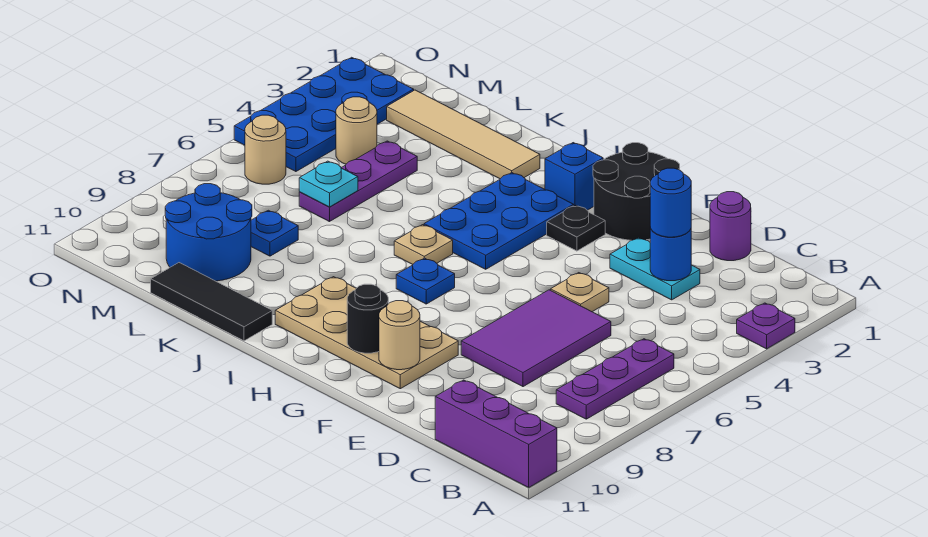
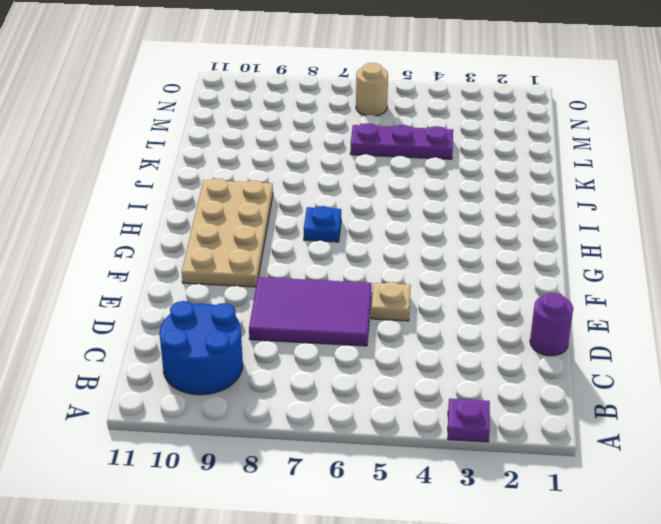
blue 2x2 round brick [159,301,243,395] -> blue 2x2 round brick moved to [165,184,252,281]
none -> purple 1x3 brick [435,380,557,487]
none -> purple 1x3 plate [556,339,674,419]
none -> cyan 1x2 plate [610,238,700,300]

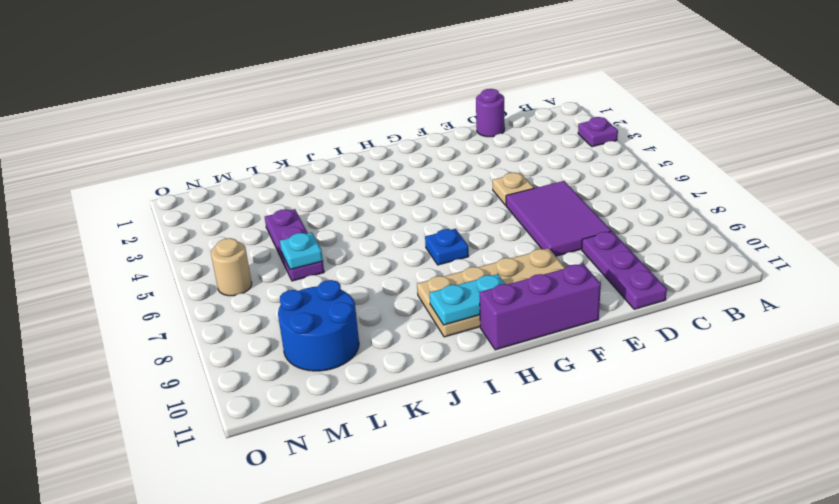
purple 1x3 plate [582,231,667,309] -> purple 1x3 plate moved to [556,339,674,419]
purple 1x3 brick [480,264,601,350] -> purple 1x3 brick moved to [435,380,557,487]
cyan 1x2 plate [430,274,505,325] -> cyan 1x2 plate moved to [610,238,700,300]
none -> black 2x2 round brick [593,143,680,240]
none -> black 1x1 plate [547,205,605,251]
none -> blue 1x1 brick [545,143,603,210]

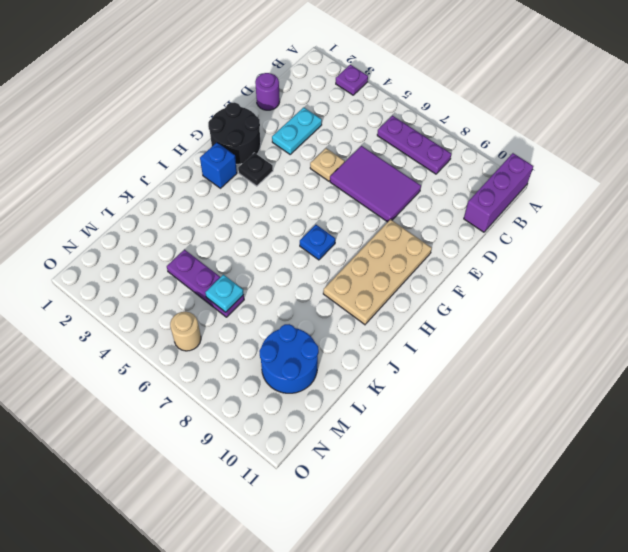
none -> blue 2x3 plate [424,173,574,269]
none -> tan 1x1 plate [394,225,453,264]
none -> tan 1x4 tile [387,90,540,179]

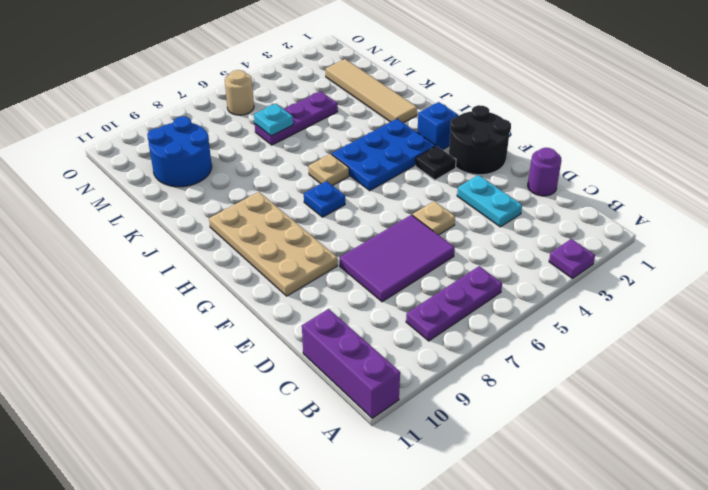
none -> black 1x3 tile [151,263,272,341]
none -> blue 1x1 plate [251,210,298,256]
none -> tan 1x1 round brick [336,97,377,164]

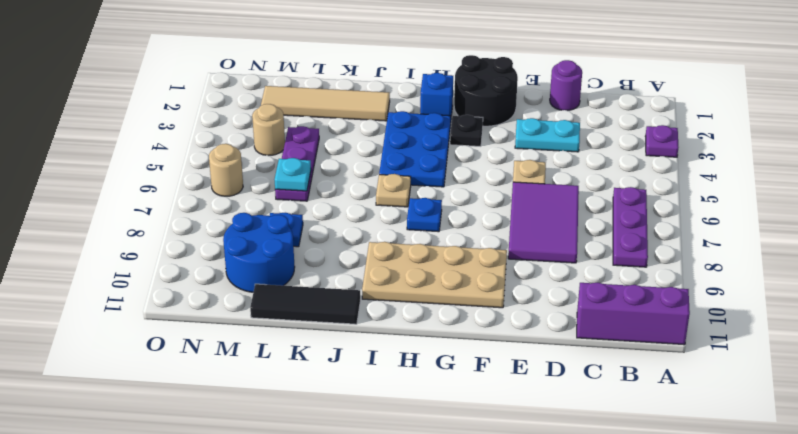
none -> blue 2x4 plate [234,57,414,172]
none -> blue 1x1 round brick [650,228,691,281]
none -> tan 1x1 round brick [379,301,420,370]

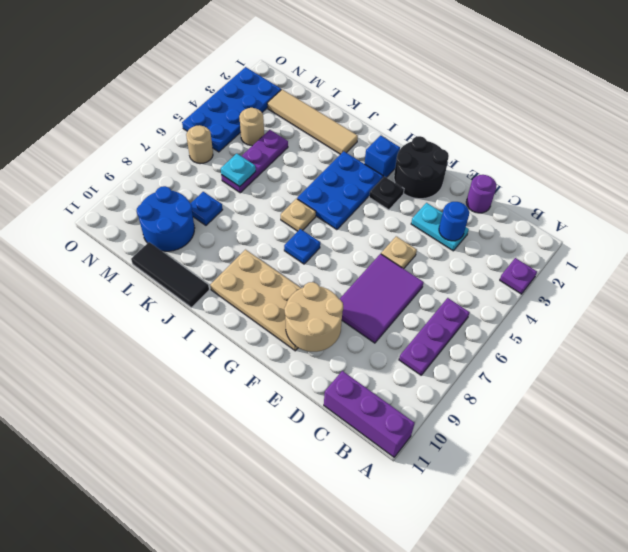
tan 2x2 round brick [284,282,343,352] -> tan 1x1 round brick [379,301,420,370]
none -> black 1x1 round brick [347,284,388,353]
none -> blue 1x1 round brick [650,168,691,237]

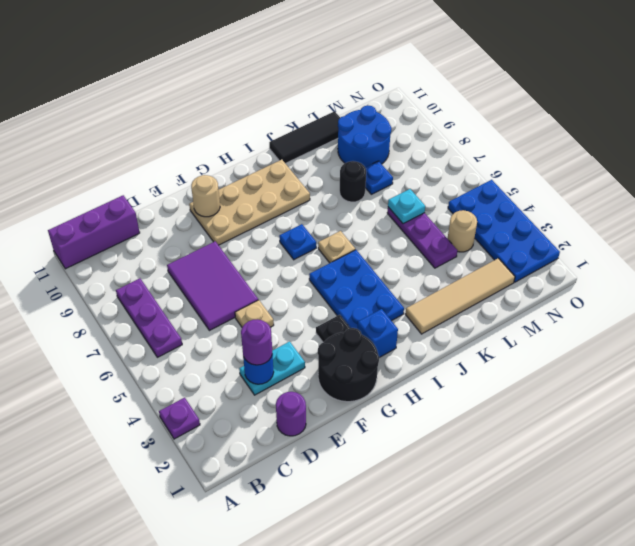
purple 1x1 round brick [241,319,272,365] -> blue 1x1 round brick [650,168,691,237]
black 1x1 round brick [340,161,366,202] -> black 1x1 round brick moved to [347,284,388,353]
none -> tan 1x1 round brick [245,115,286,184]

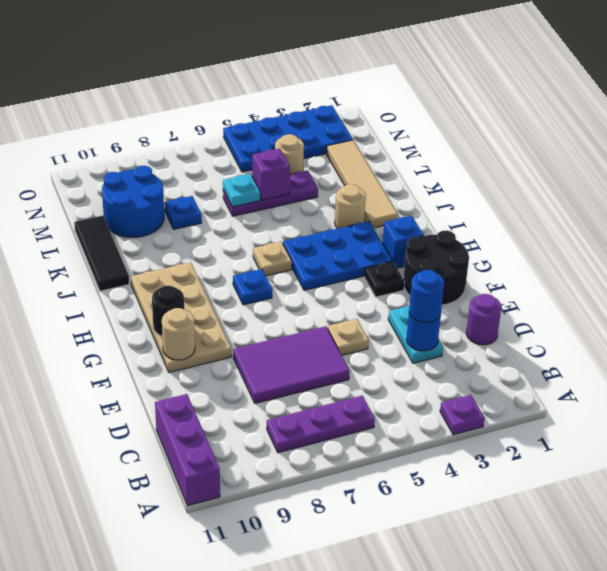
tan 1x1 round brick [335,184,366,229] -> tan 1x1 round brick moved to [245,115,286,184]
purple 1x1 brick [252,149,290,200] -> none

